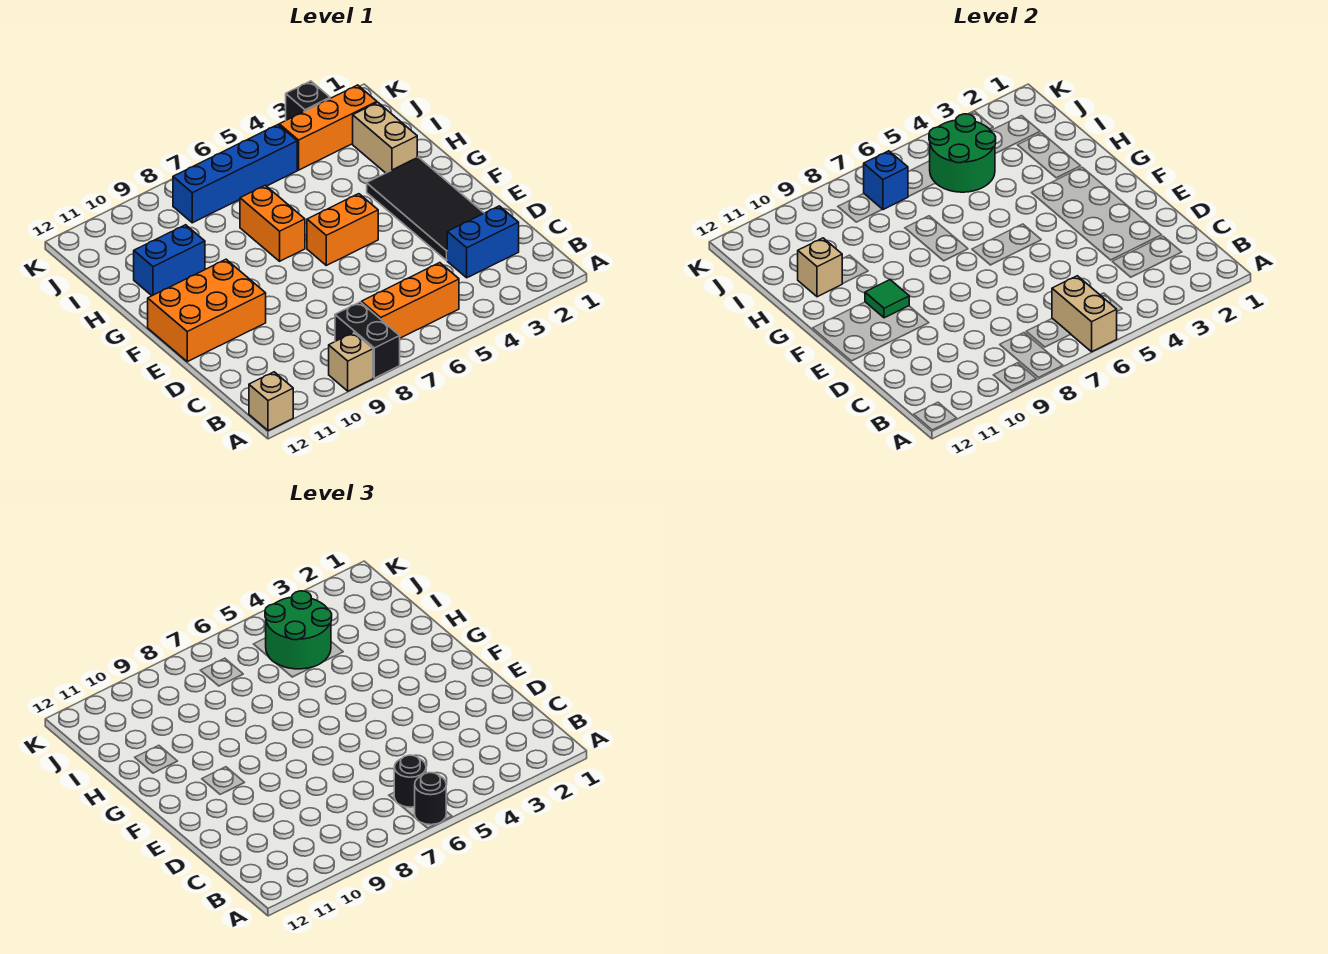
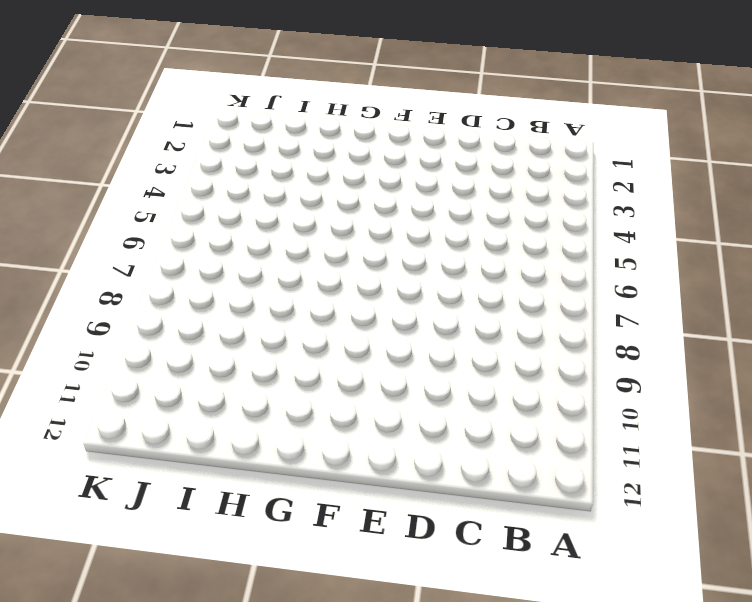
none -> black 1x2 brick [335,302,400,378]
none -> tan 1x1 brick [329,332,373,391]
none -> tan 1x1 brick [249,372,293,431]

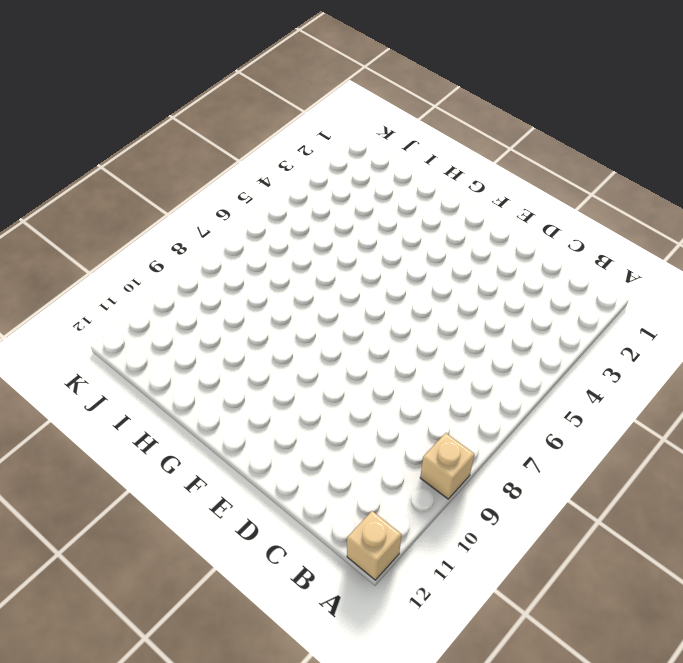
none -> black 1x2 brick [335,302,400,378]
none -> orange 1x3 brick [361,263,459,338]
none -> blue 1x2 brick [447,206,519,278]

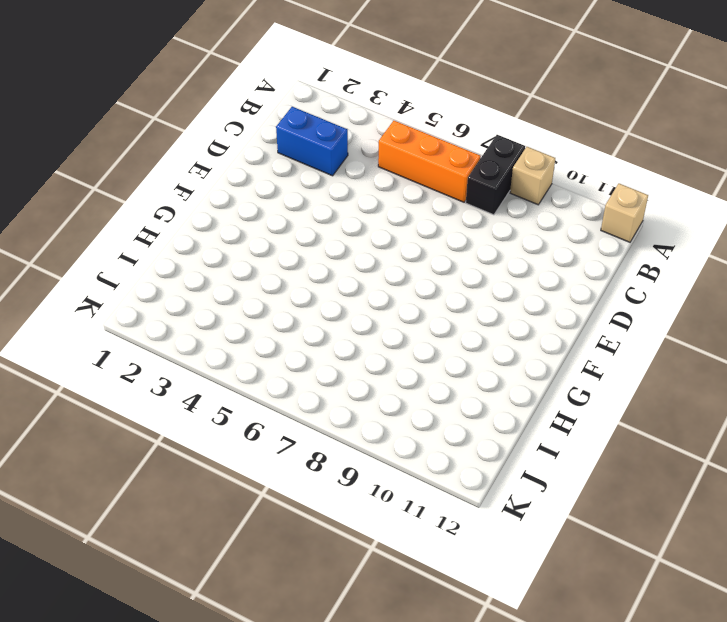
none -> black 2x4 tile [367,157,484,260]
none -> orange 2x3 brick [148,259,266,362]
none -> orange 1x2 brick [307,194,378,265]

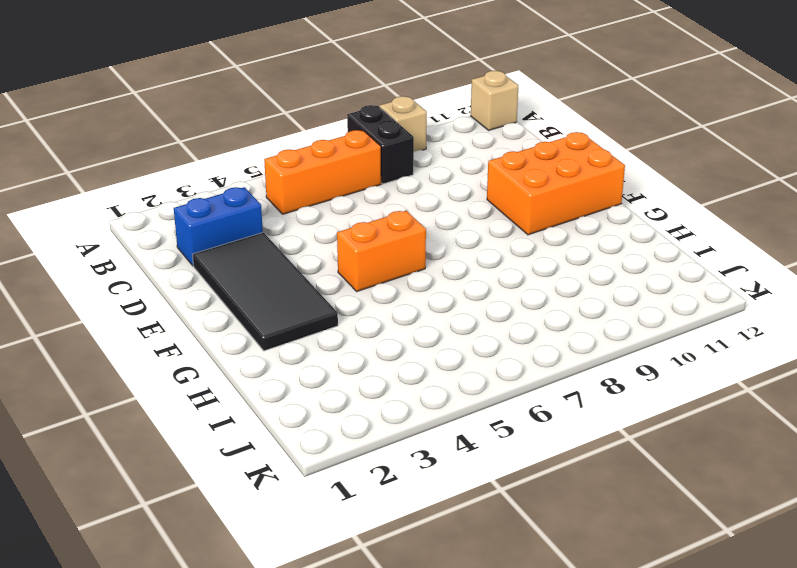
none -> orange 1x2 brick [240,185,305,261]
none -> tan 1x2 brick [353,102,417,173]
none -> blue 1x2 brick [134,225,205,296]

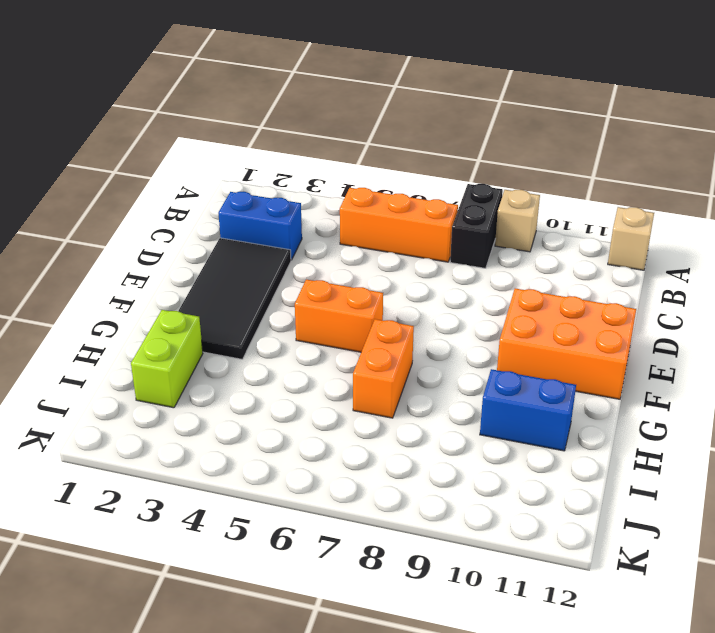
lime 1x2 brick [131,310,203,408] -> tan 1x2 brick [353,102,417,173]
none -> orange 1x3 brick [279,85,377,170]
none -> blue 1x4 brick [173,125,297,223]
none -> black 1x1 brick [286,81,330,120]

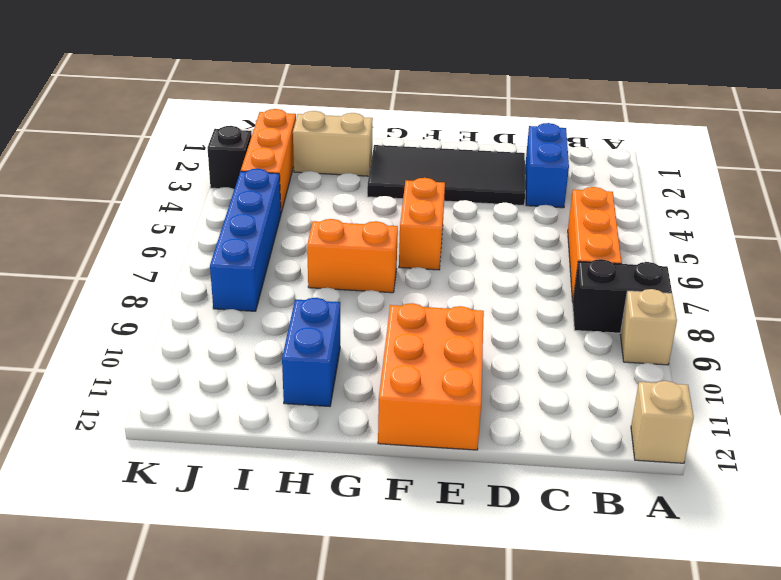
none -> tan 1x2 brick [1052,276,1117,352]
none -> green 1x1 tile [865,280,909,318]
none -> tan 1x1 brick [798,238,842,297]

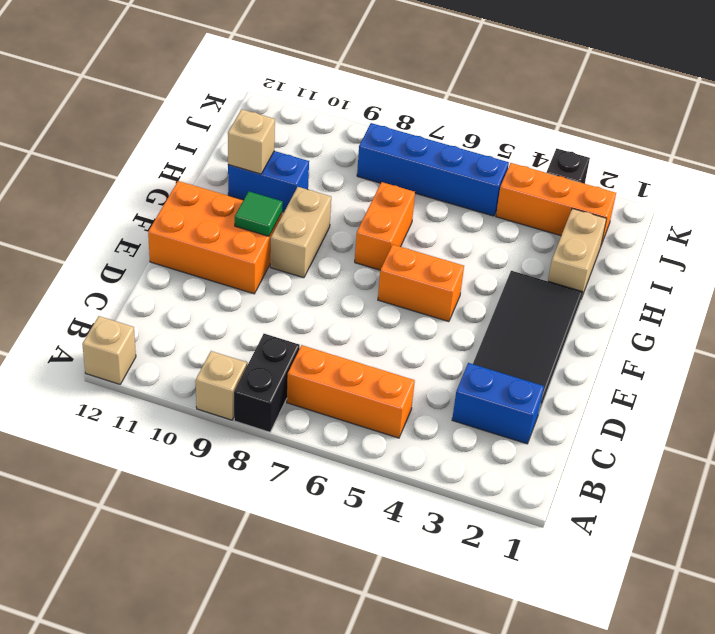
tan 1x2 brick [270,187,331,278] -> tan 1x2 brick moved to [1052,276,1117,352]
none -> green 2x2 round brick [929,114,996,192]
none -> blue 1x1 brick [864,151,908,210]
none -> black 1x1 round brick [415,773,446,825]

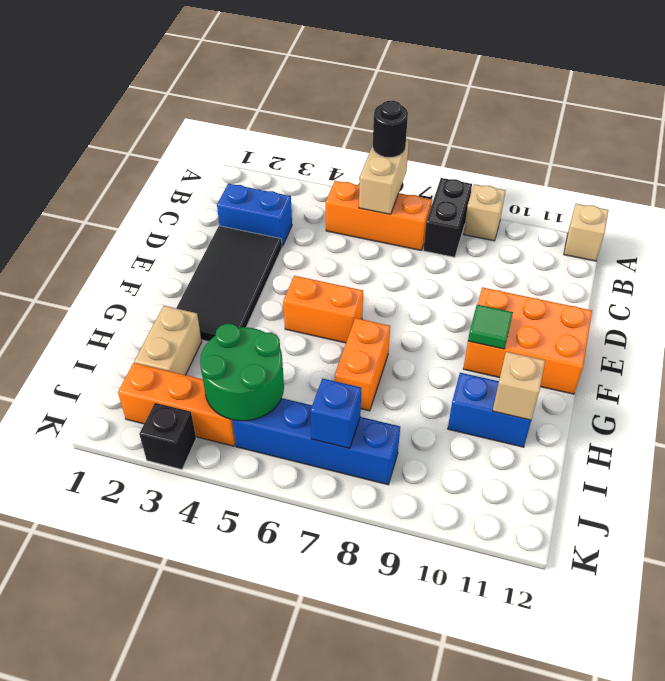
none -> black 1x1 round brick [394,755,426,807]
none -> green 2x2 round brick [265,591,332,669]

